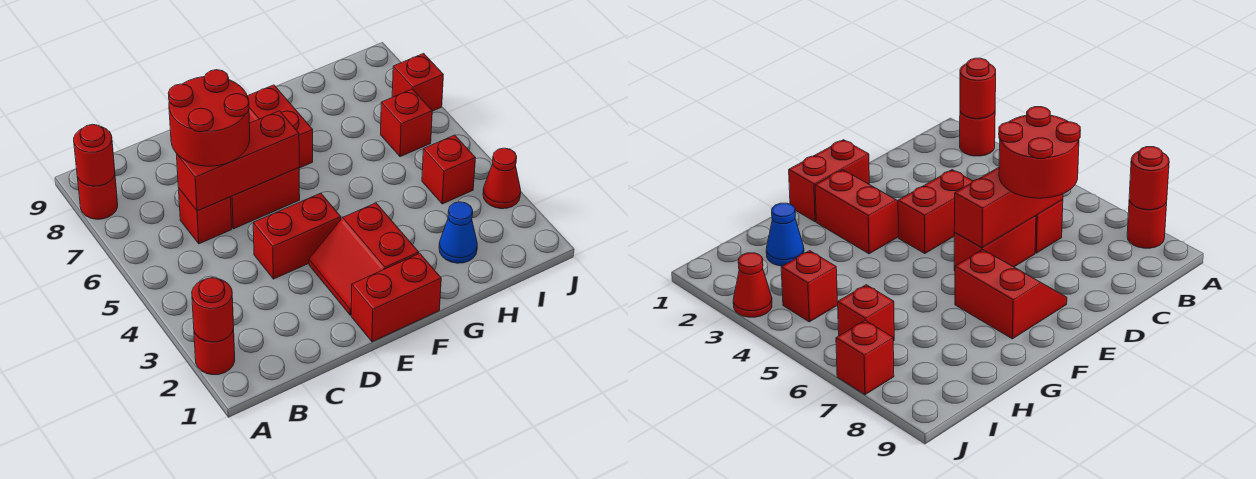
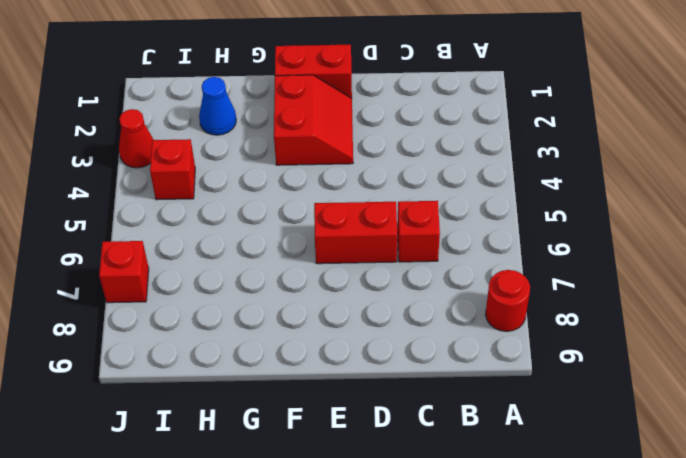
none -> red 1x1 round brick [194,329,235,375]
none -> red 1x2 brick [253,193,341,279]
none -> red 2x2 slope [248,85,313,168]

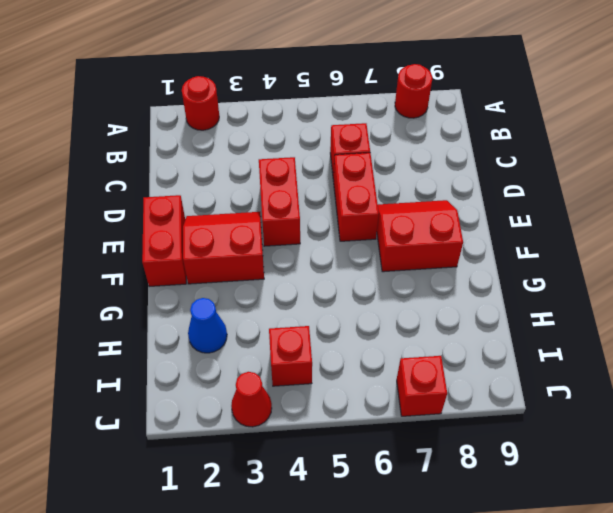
none -> red 1x1 brick [381,89,432,157]
none -> red 1x1 round brick [192,278,234,342]
none -> red 1x1 round brick [74,124,115,186]

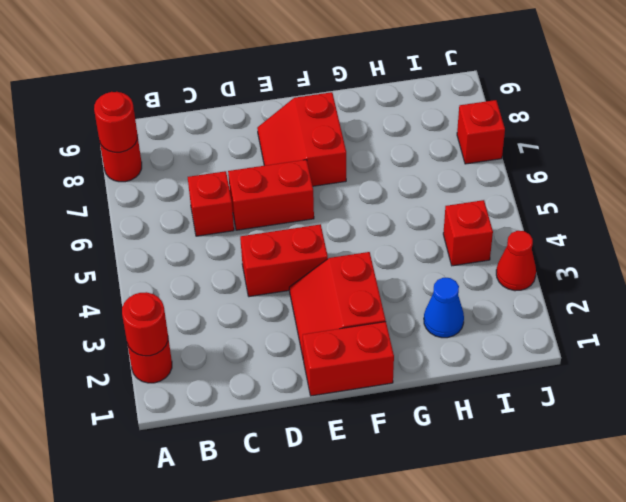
none -> red 1x1 brick [381,89,432,157]
none -> red 1x3 brick [177,111,299,211]
none -> red 2x2 round brick [168,70,250,166]

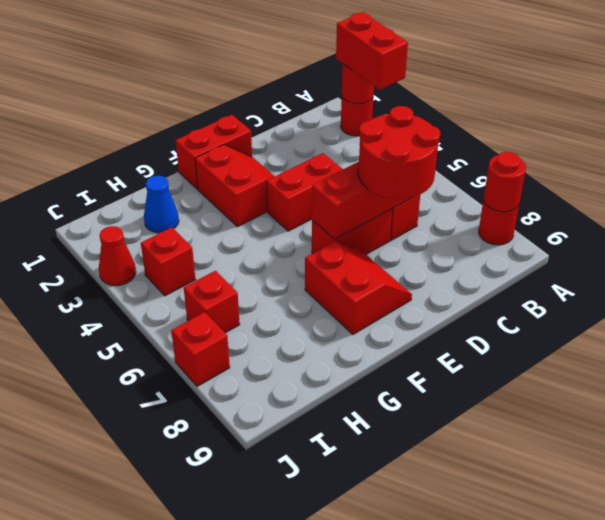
red 1x2 brick [336,12,408,90] -> none

